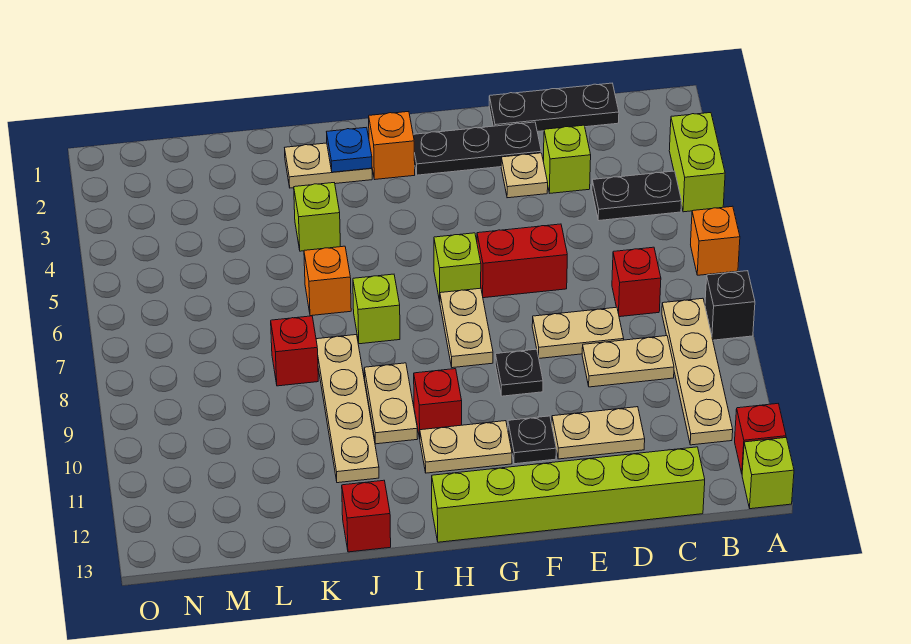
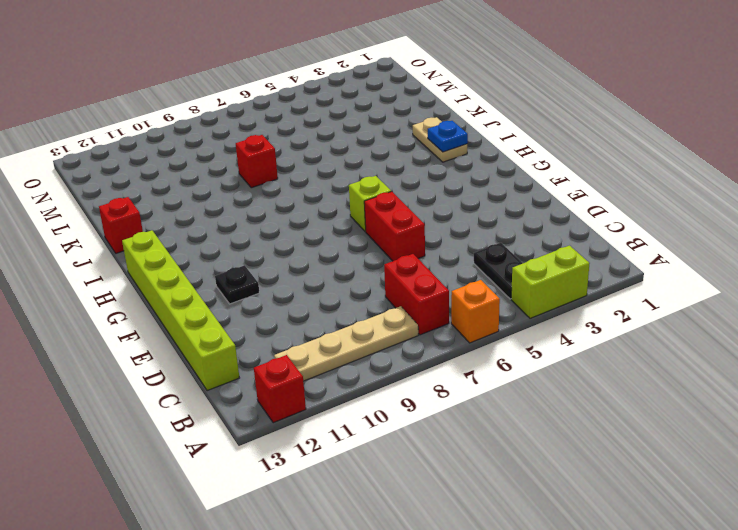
red 1x2 brick [384,254,449,335] -> red 1x1 brick [612,247,661,317]
none -> black 1x1 brick [705,271,755,340]
none -> lime 1x1 brick [742,438,794,509]
none -> black 1x3 plate [489,83,619,132]
none -> tan 1x2 plate [582,336,674,387]

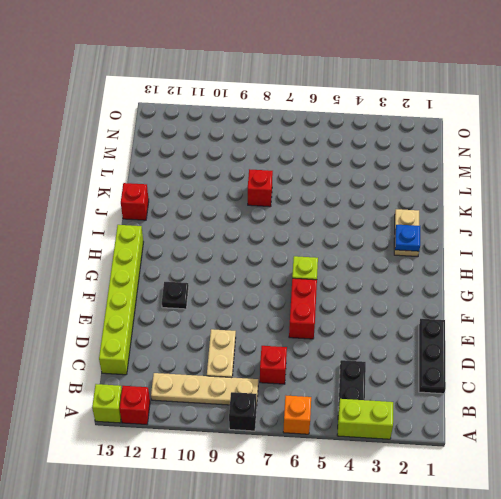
none -> lime 1x1 brick [543,125,591,193]
none -> tan 1x2 plate [532,307,624,358]
none -> tan 1x2 plate [552,407,645,459]
none -> black 1x3 plate [413,122,541,175]

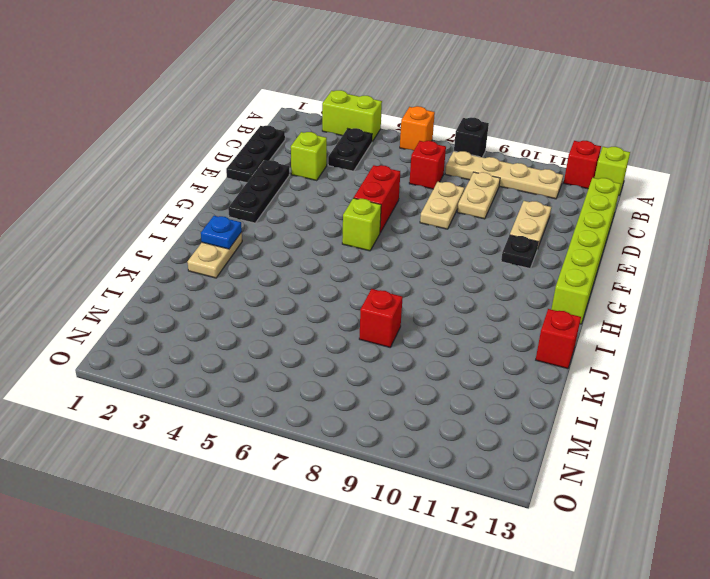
none -> tan 1x1 plate [501,153,548,198]
none -> black 1x1 plate [495,349,543,396]
none -> tan 1x2 plate [440,288,493,368]
none -> tan 1x2 plate [420,421,512,473]

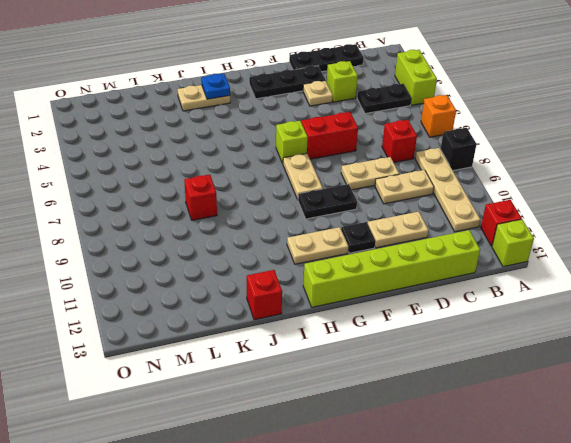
black 1x2 plate [298,184,357,219] -> black 1x1 plate [495,349,543,396]
none -> orange 1x1 brick [369,111,415,179]
none -> red 1x1 brick [414,369,462,438]
none -> lime 1x1 brick [353,274,400,344]
none -> tan 1x2 plate [364,363,417,444]

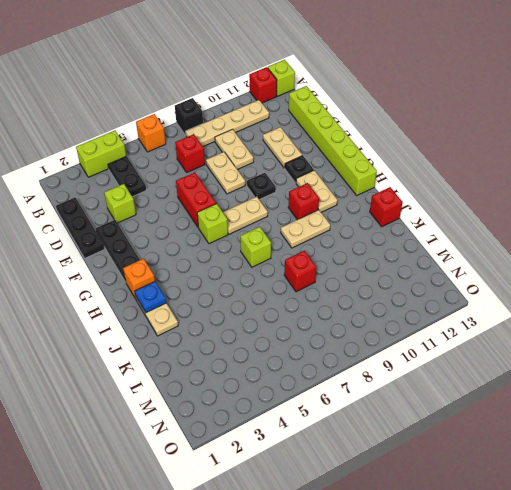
none -> tan 1x1 plate [501,153,548,198]
none -> lime 1x1 brick [294,183,340,251]
none -> orange 1x1 brick [304,246,351,316]
none -> tan 1x4 plate [316,335,379,483]

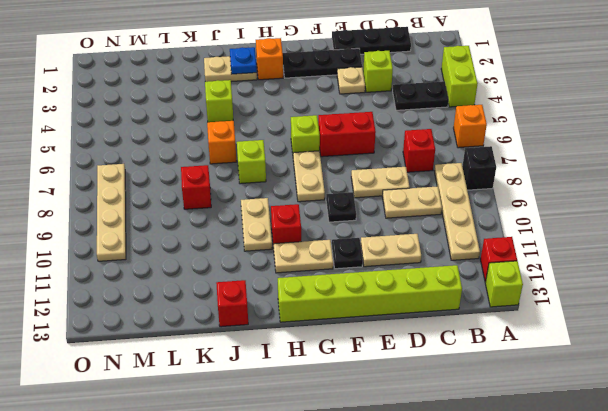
tan 1x4 plate [97,164,126,261] -> tan 1x4 plate moved to [316,335,379,483]

